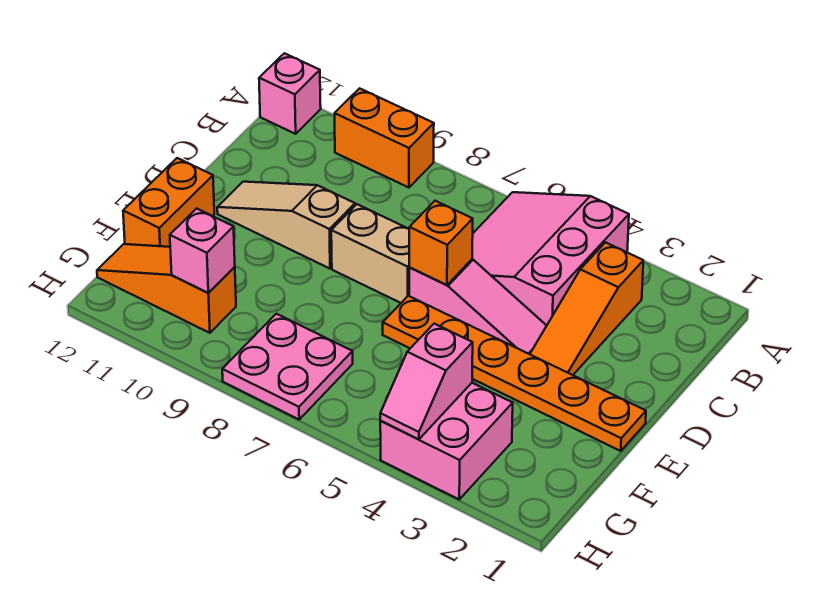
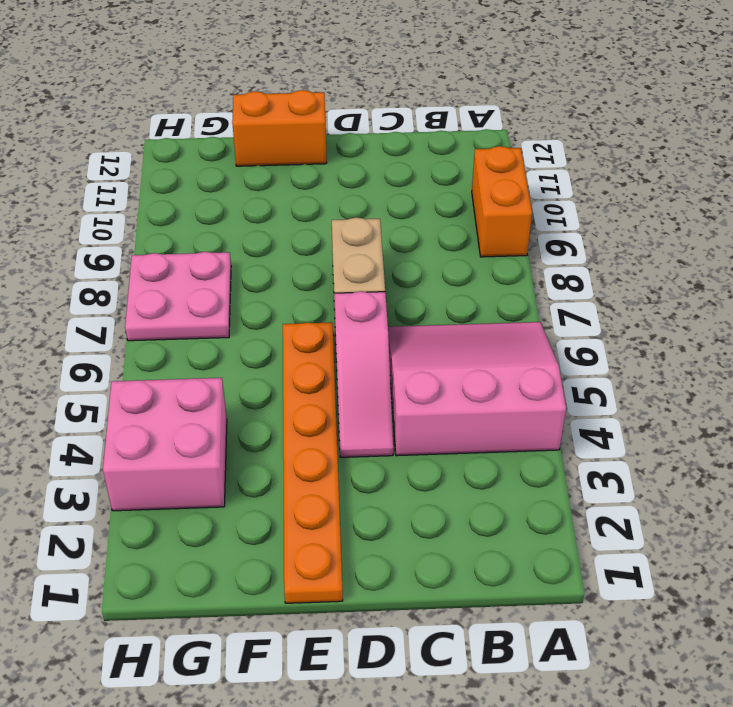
none -> pink 1x1 brick [259,53,321,134]
none -> orange 1x3 slope [530,242,643,375]
none -> tan 1x3 slope [217,182,355,269]

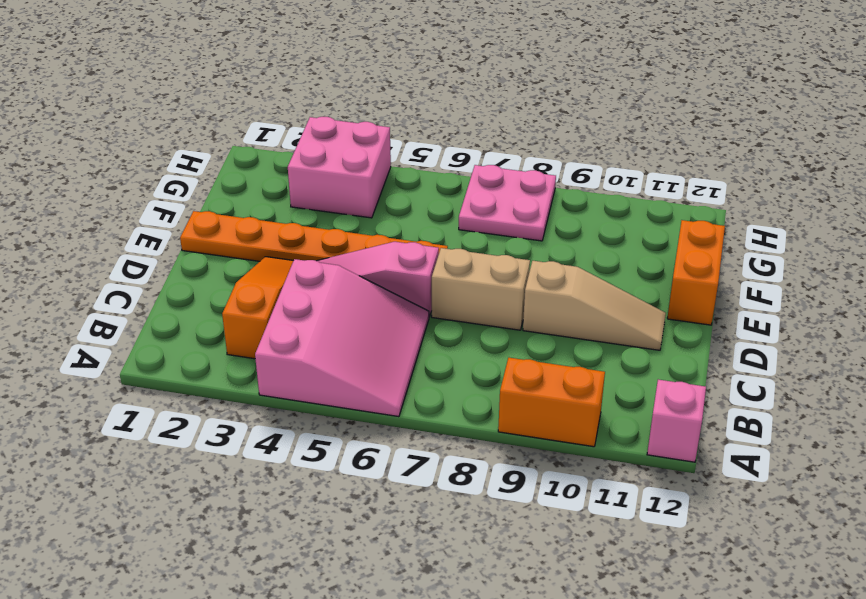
none -> orange 1x3 slope [97,244,236,333]
none -> orange 1x1 brick [409,201,473,285]
none -> pink 1x2 slope [380,324,473,440]

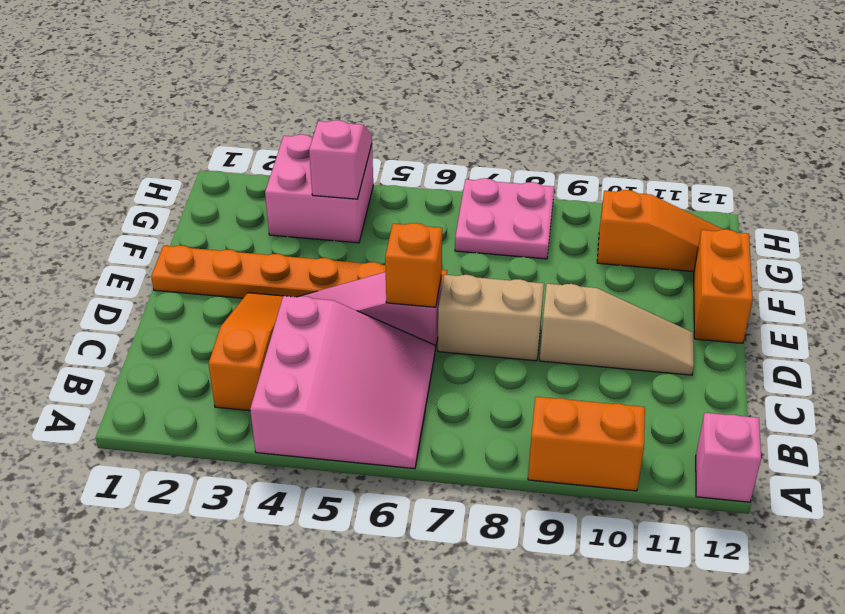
none -> pink 1x1 brick [170,208,235,293]

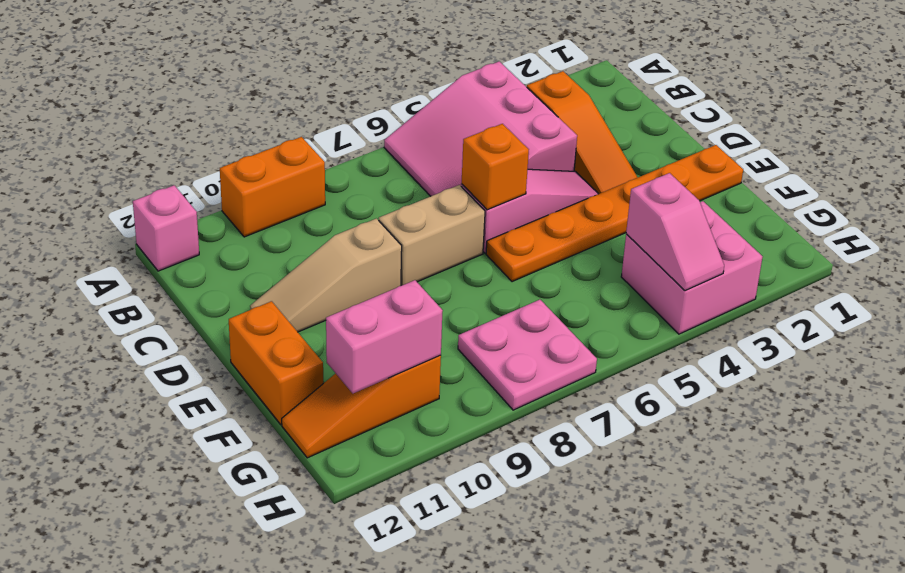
pink 1x2 brick [326,280,443,393] -> pink 1x1 brick [170,208,235,293]

